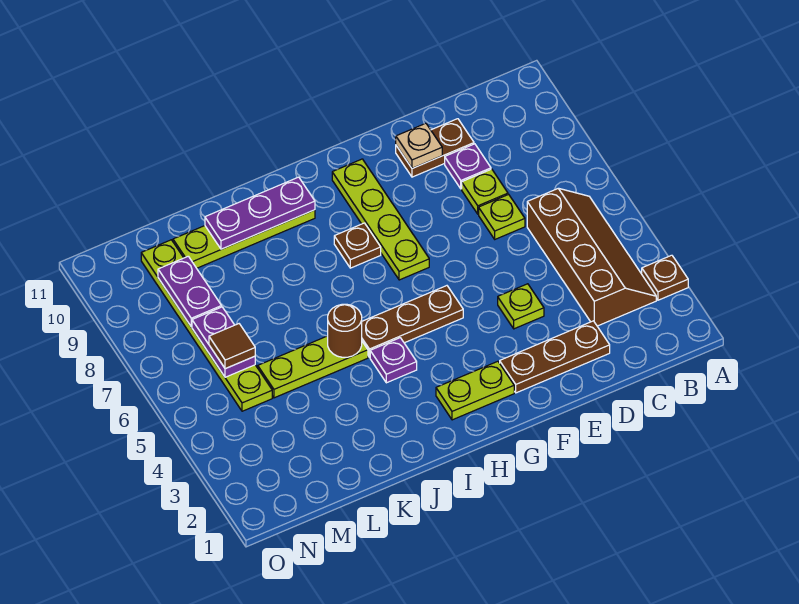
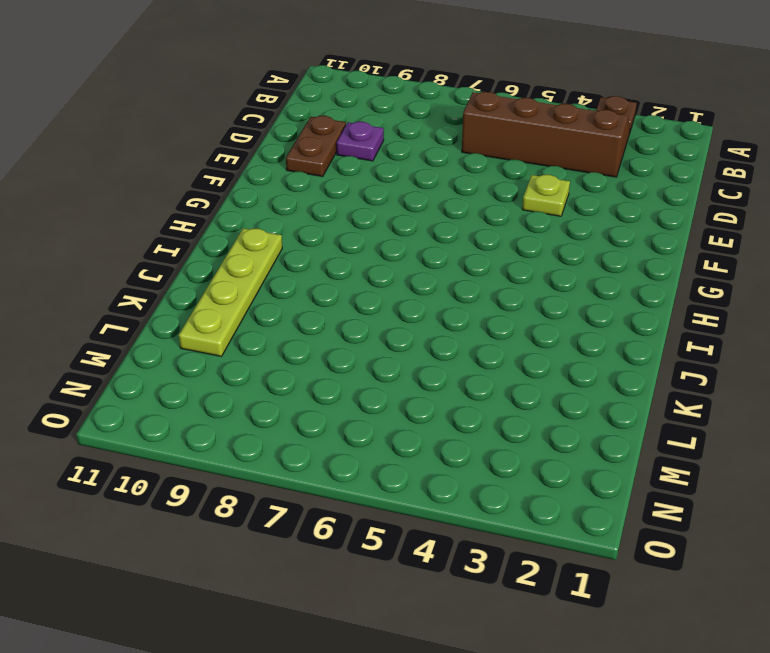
none -> brown 1x3 plate [500,321,610,393]
none -> lime 1x1 plate [479,194,525,239]
none -> lime 1x1 plate [462,169,508,214]

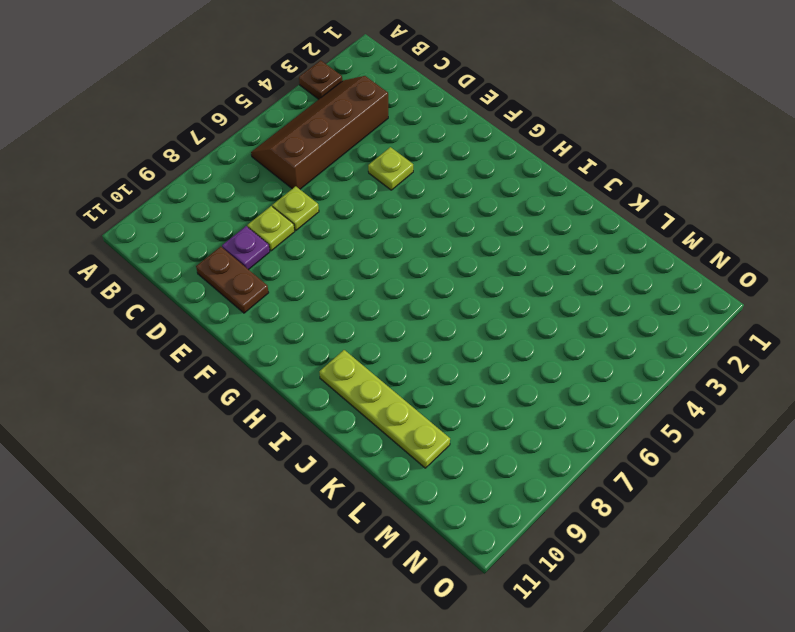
none -> brown 1x3 plate [500,321,610,393]
none -> lime 1x2 plate [436,361,514,420]
none -> brown 1x3 plate [362,286,463,357]

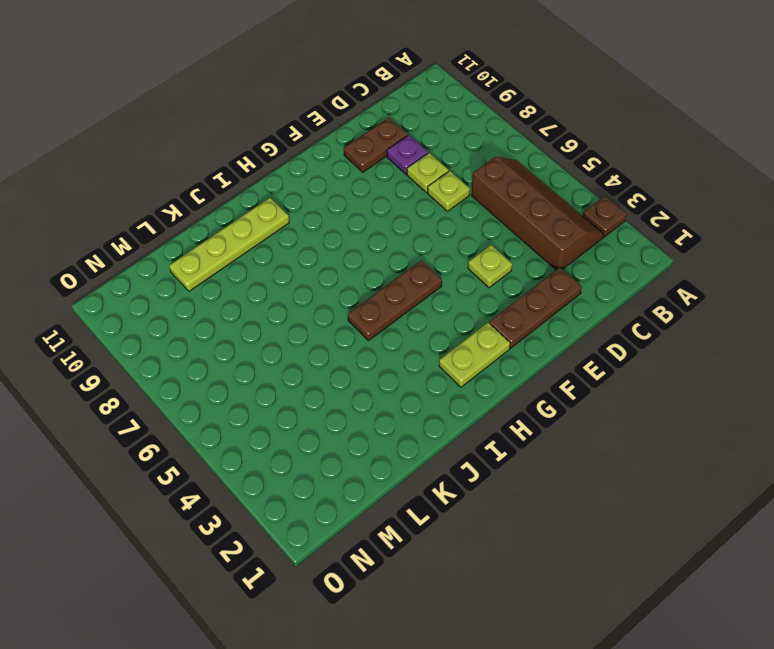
none -> lime 1x4 plate [332,159,429,280]
none -> brown 1x1 plate [334,223,381,268]
none -> purple 1x1 plate [370,338,417,383]

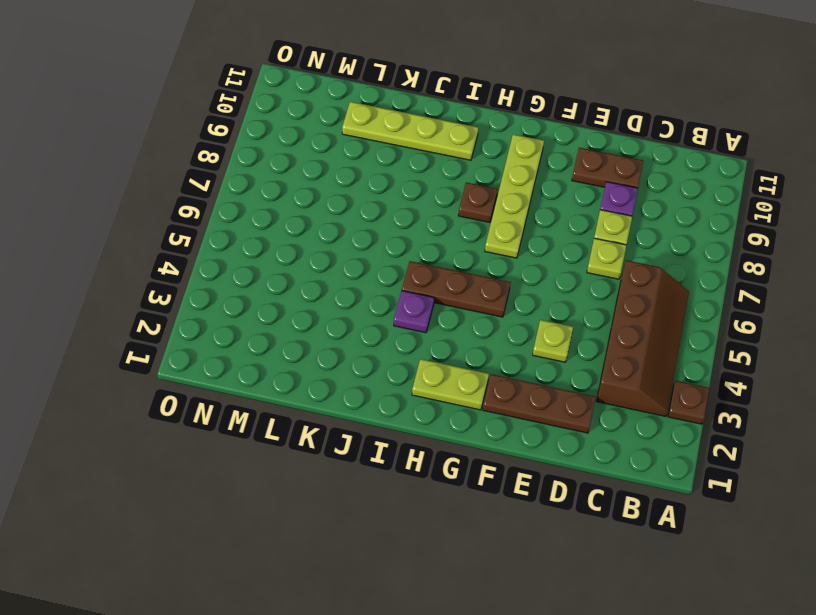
none -> lime 1x3 plate [258,336,368,398]
none -> lime 1x6 plate [141,240,272,411]
none -> tan 1x1 plate [396,123,442,168]

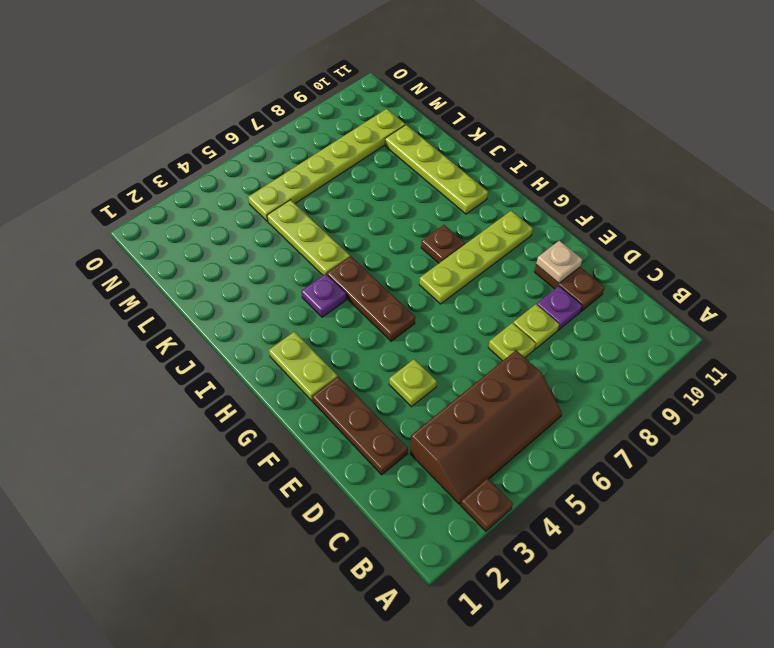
none -> purple 1x3 plate [205,177,315,249]
none -> brown 1x1 round brick [328,304,362,357]
none -> purple 1x2 plate [192,307,255,377]

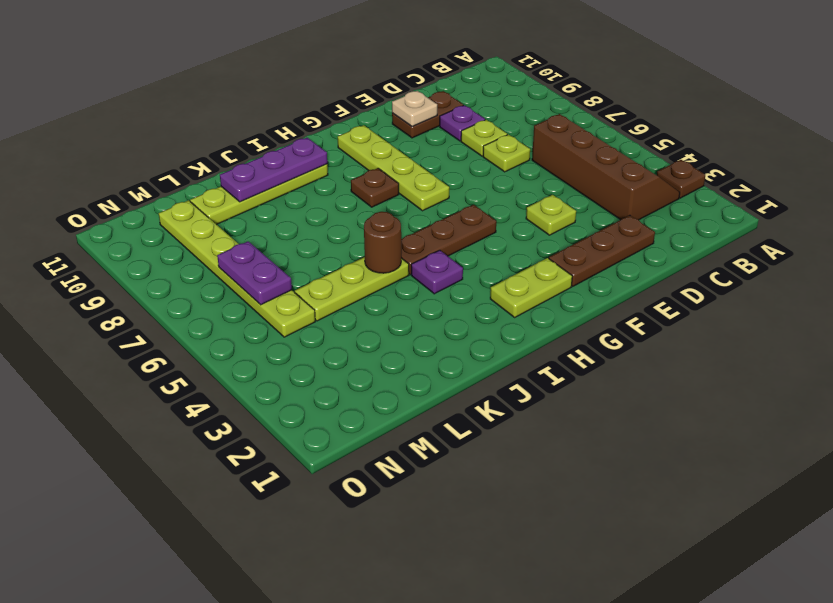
none -> purple 1x2 plate [158,256,222,327]
none -> brown 1x1 tile [209,324,255,369]

